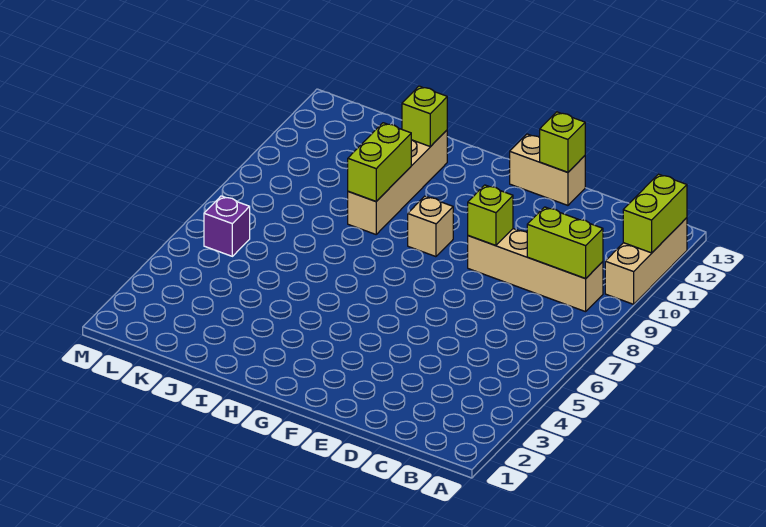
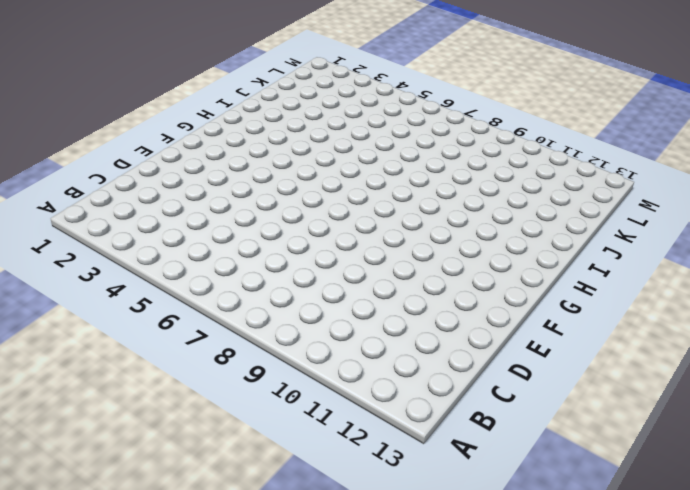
none -> tan 1x3 brick [605,218,687,304]
none -> tan 1x4 brick [468,229,603,312]
none -> tan 1x2 brick [510,134,585,205]

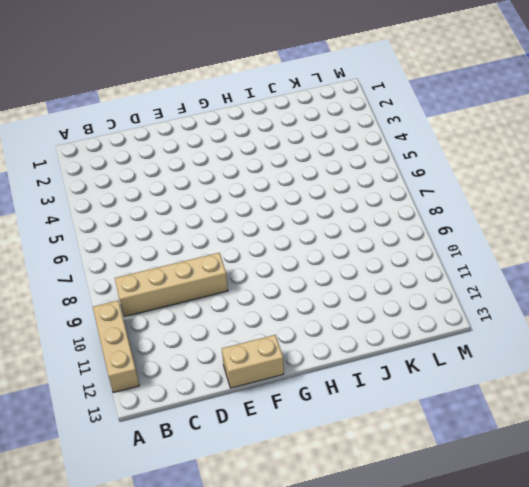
none -> tan 1x1 brick [408,196,453,257]
none -> tan 1x4 brick [348,130,447,234]
none -> purple 1x1 brick [204,196,250,256]

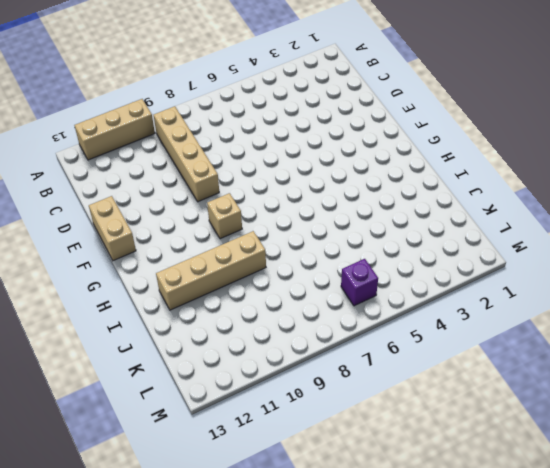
none -> lime 1x2 brick [623,174,687,253]
none -> lime 1x2 brick [527,207,603,279]
none -> lime 1x1 brick [468,185,513,246]

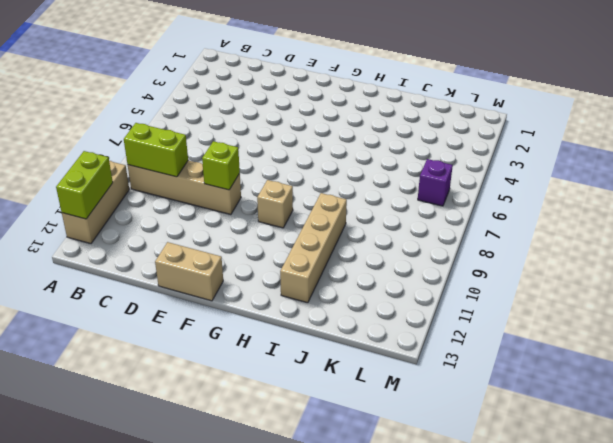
none -> lime 1x1 brick [540,112,585,172]
none -> lime 1x2 brick [348,123,411,201]
none -> lime 1x1 brick [402,86,447,147]

